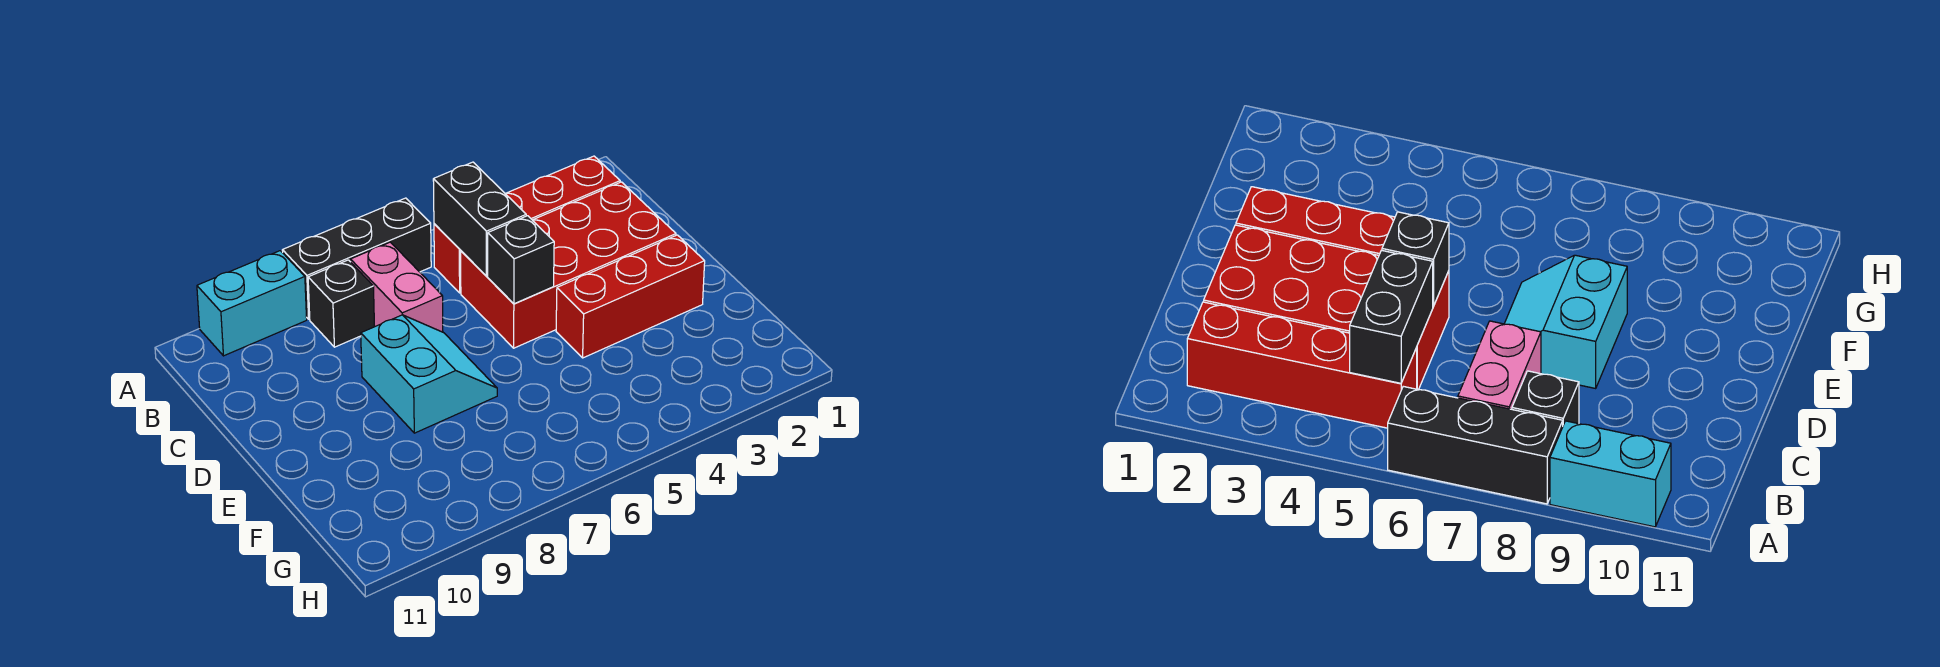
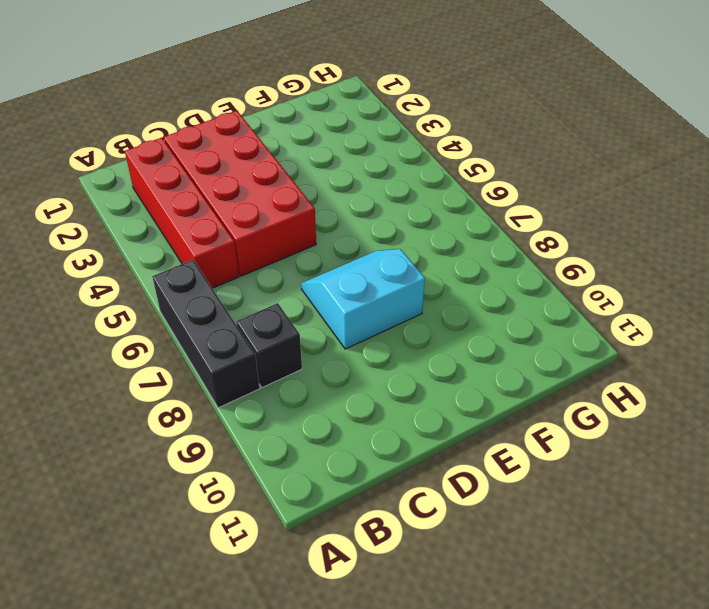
none -> cyan 1x2 brick [197,251,307,356]
none -> pink 1x2 brick [351,242,443,332]

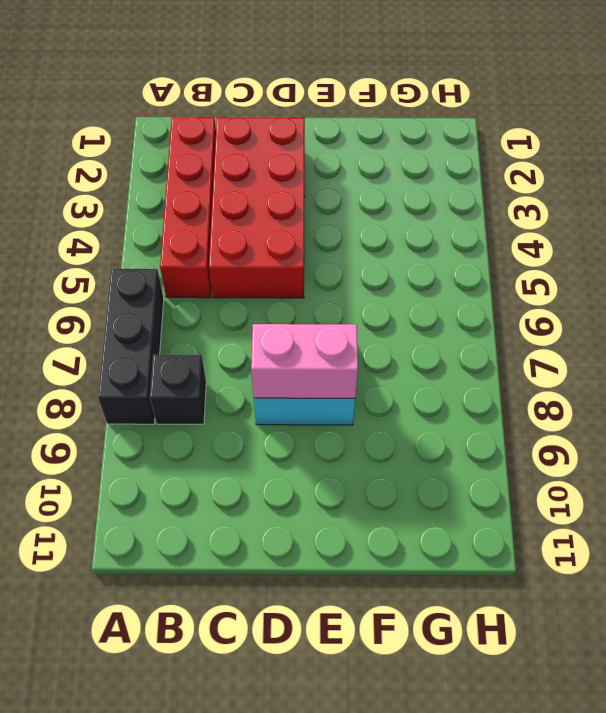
pink 1x2 brick [251,324,358,398] -> pink 1x2 brick moved to [351,242,443,332]
none -> cyan 1x2 brick [197,251,307,356]
none -> red 1x3 brick [556,235,705,358]

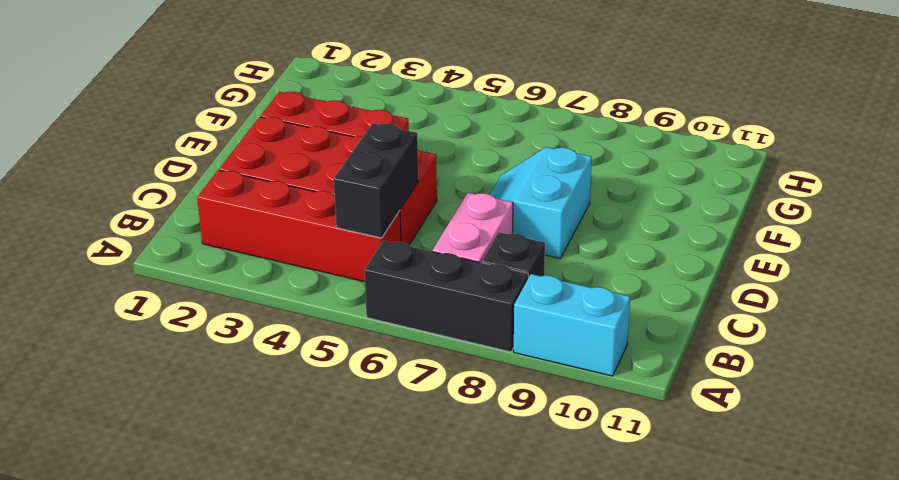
none -> black 1x1 brick [488,216,554,304]

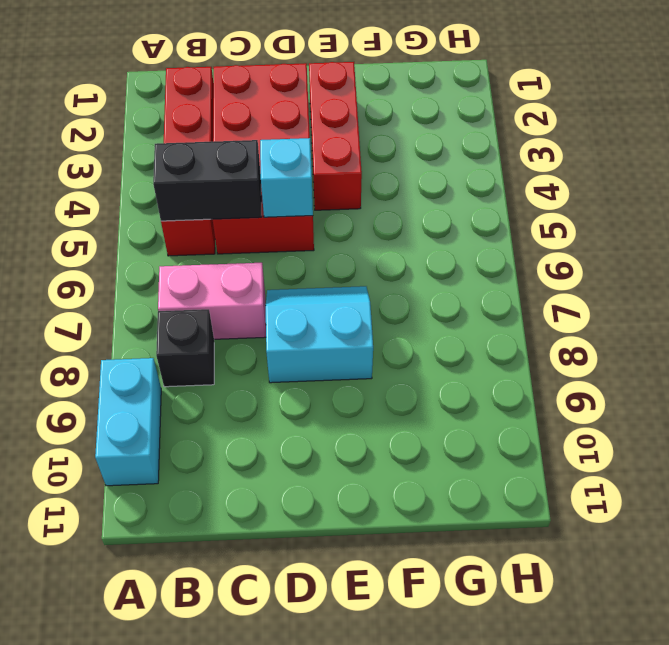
cyan 1x1 brick [260,138,313,217] -> black 1x1 brick [488,216,554,304]
none -> black 1x3 brick [282,198,431,319]

